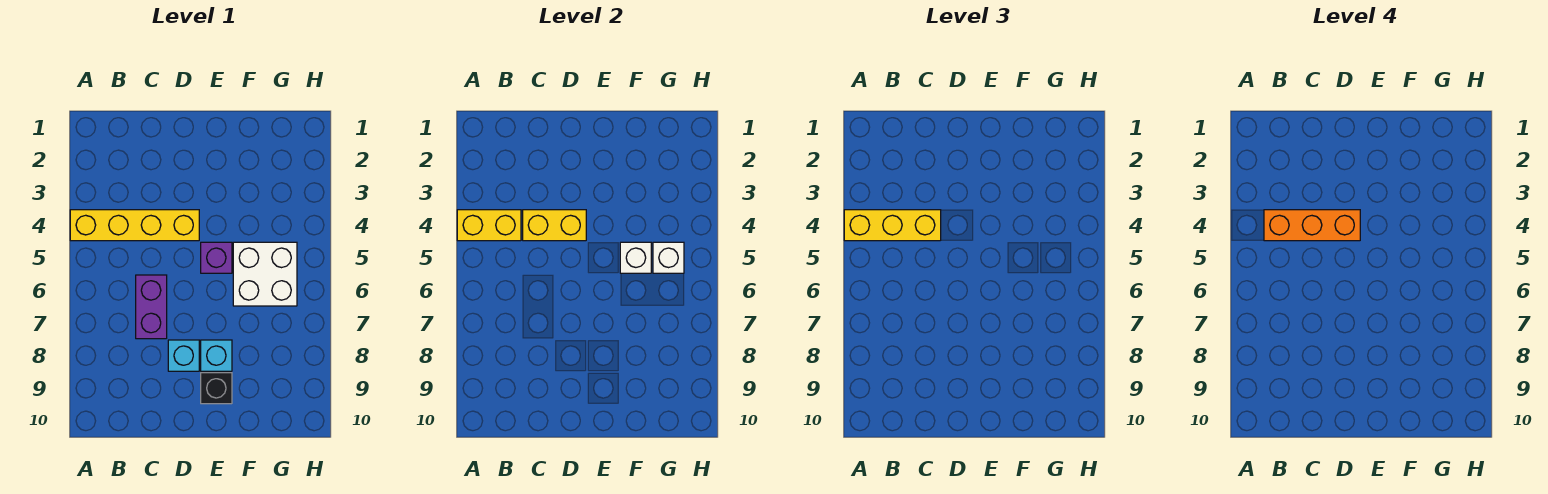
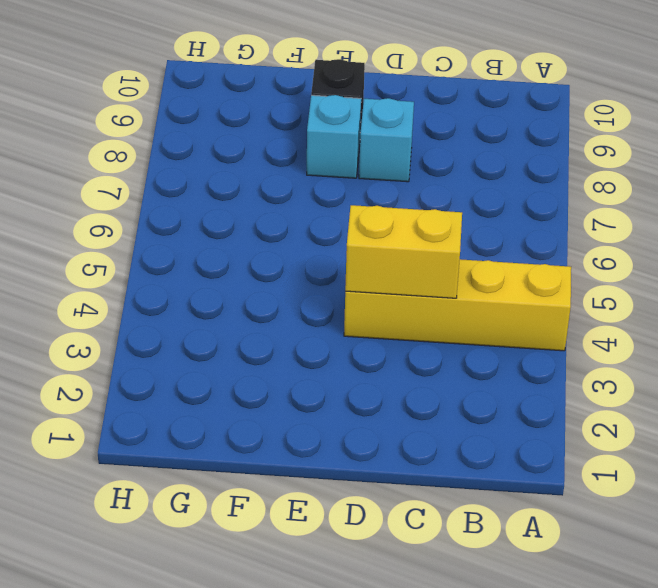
none -> purple 1x2 brick [136,275,167,339]
none -> purple 1x1 brick [201,242,232,273]
none -> white 2x2 brick [233,242,297,306]

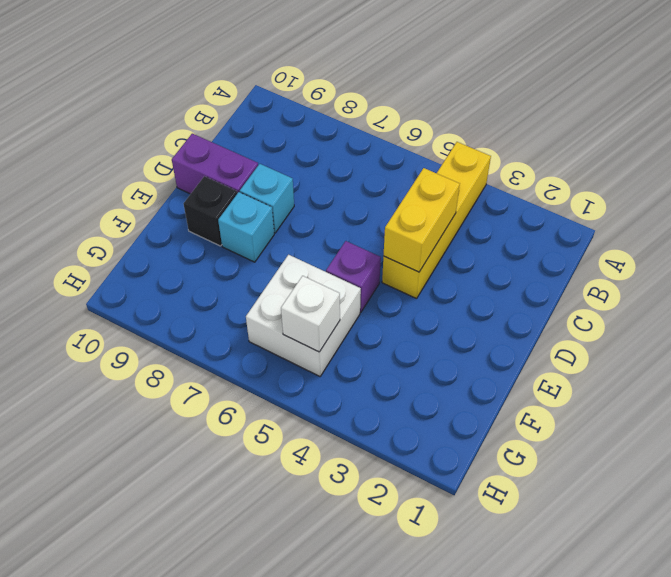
purple 1x2 brick [172,134,258,194] -> purple 1x2 brick moved to [136,275,167,339]
none -> yellow 1x2 brick [457,210,521,241]
none -> white 1x1 brick [620,242,651,273]
none -> yellow 1x3 brick [844,210,941,241]

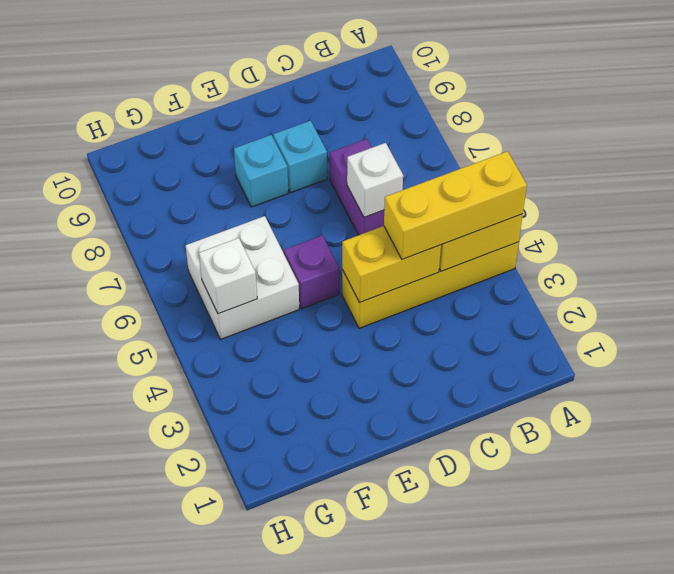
white 1x1 brick [347,143,403,217] -> white 1x1 brick moved to [620,242,651,273]
none -> black 1x1 brick [201,373,232,404]
none -> orange 1x3 brick [1264,210,1360,241]

